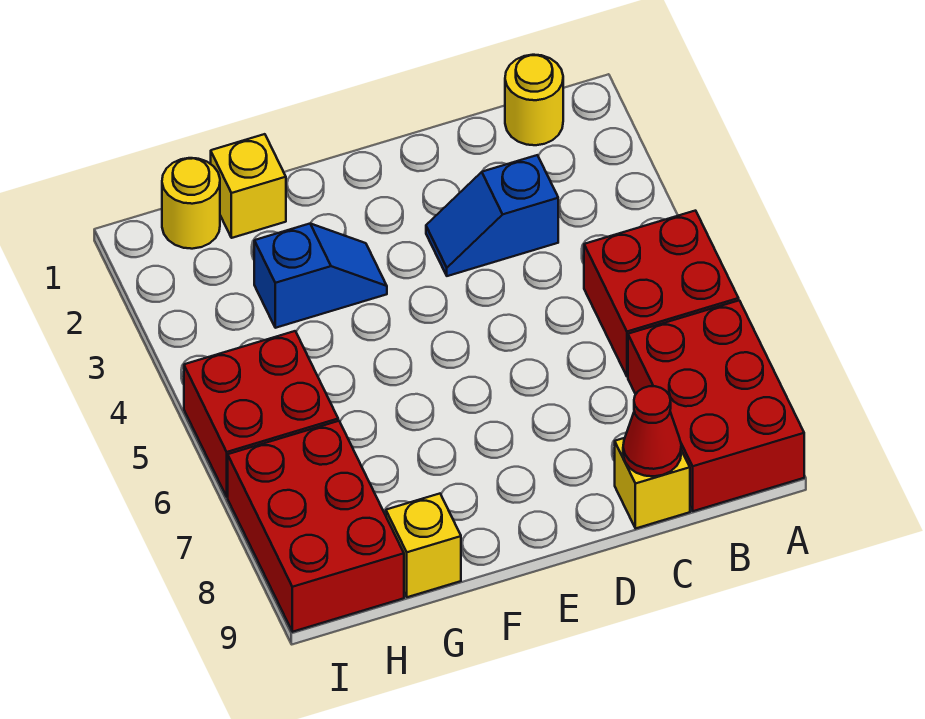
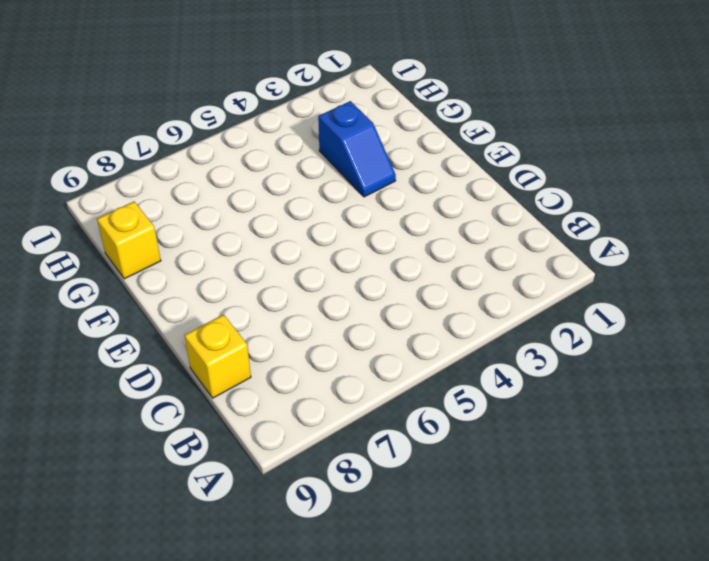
none -> red 2x2 brick [584,211,739,377]
none -> red 2x3 brick [628,300,804,511]
none -> yellow 1x1 round brick [505,55,563,145]

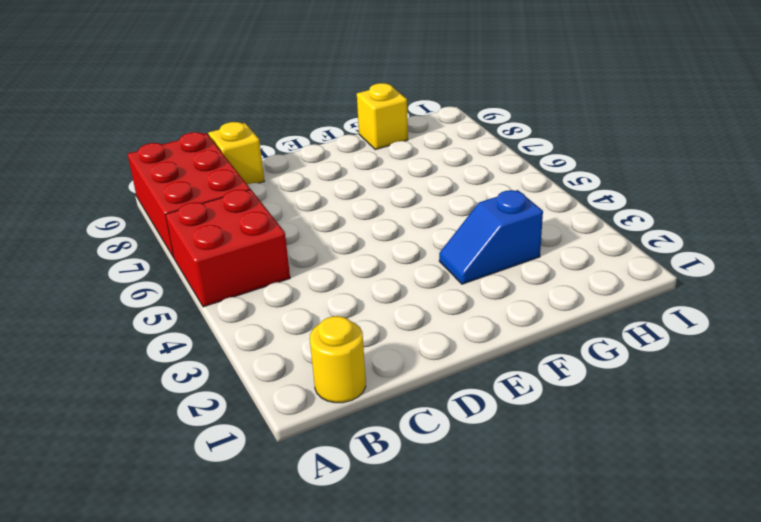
none -> blue 1x2 slope [426,155,558,276]
none -> yellow 1x1 brick [211,134,286,238]
none -> yellow 1x1 round brick [162,158,220,249]

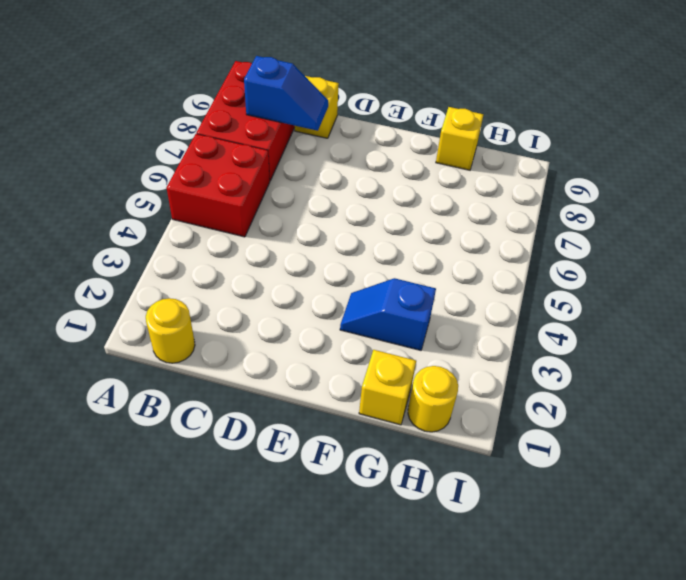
blue 1x2 slope [244,56,328,131] -> blue 1x2 slope moved to [426,155,558,276]
none -> red 2x2 brick [184,331,338,497]
none -> red 2x3 brick [228,421,404,632]
none -> red 1x1 cone [623,386,681,476]

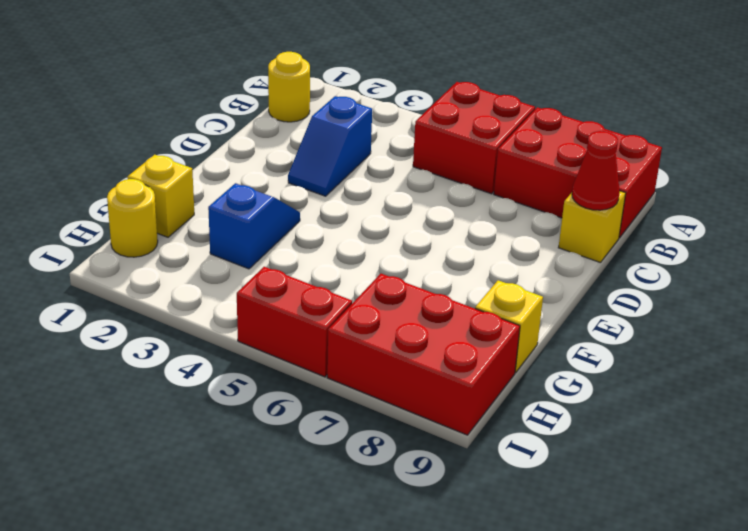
red 1x2 brick [237,267,352,377] -> red 2x2 brick [184,331,338,497]

